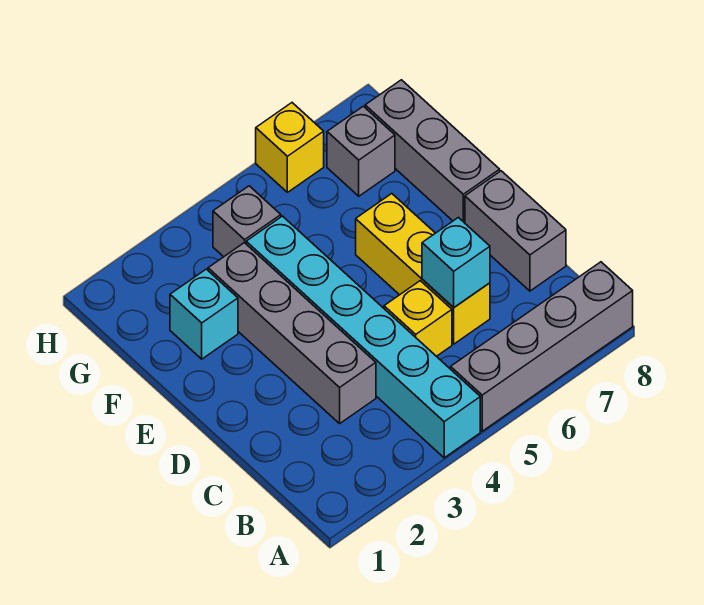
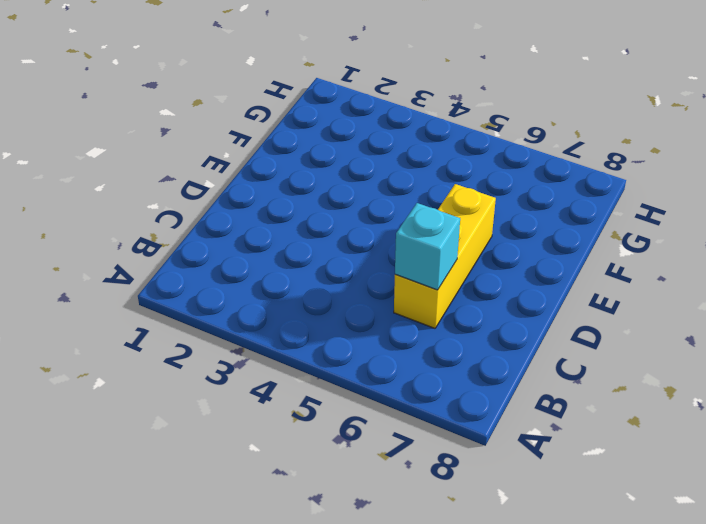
none -> cyan 1x6 brick [246,216,480,458]
none -> grey 1x4 brick [451,262,633,431]
none -> grey 1x4 brick [208,243,376,424]

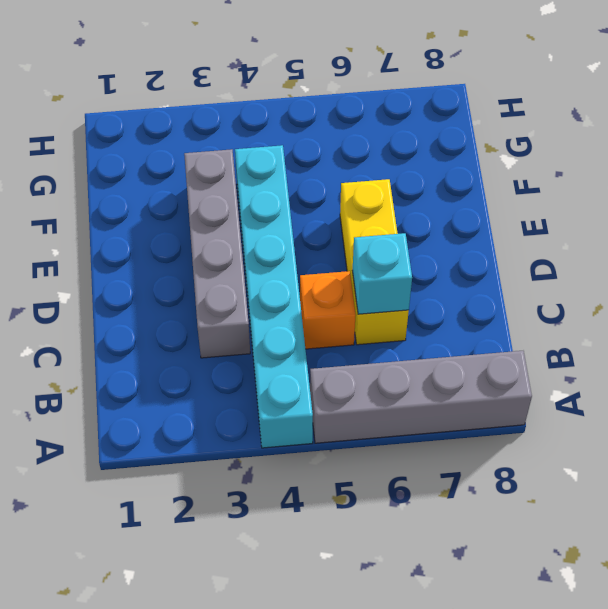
orange 1x1 brick [300,271,356,349] -> yellow 1x1 brick [384,281,452,356]
none -> grey 1x2 brick [465,171,566,291]
none -> grey 1x3 brick [365,80,500,223]
none -> cyan 1x1 brick [170,269,238,359]

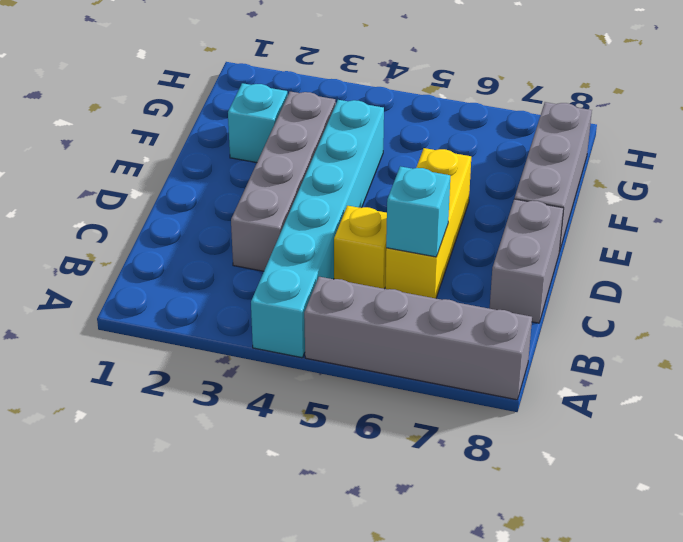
none -> grey 1x1 brick [213,186,281,257]
none -> grey 1x1 brick [327,106,395,196]
none -> yellow 1x1 brick [256,103,324,192]

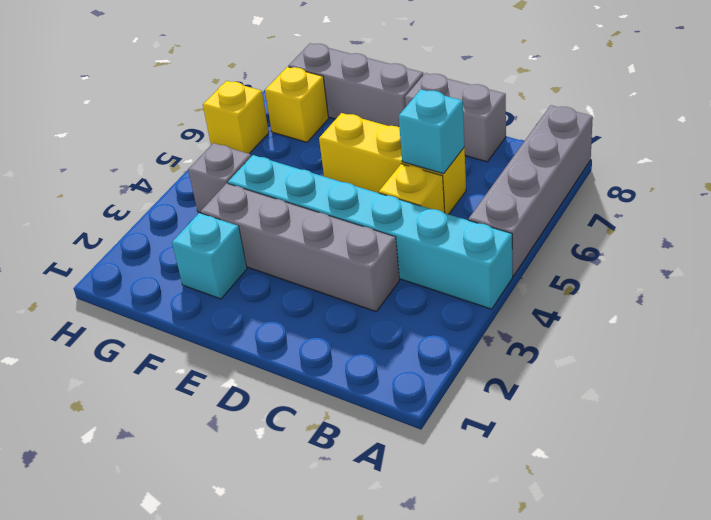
yellow 1x1 brick [265,67,328,142] -> grey 1x1 brick [327,106,395,196]

